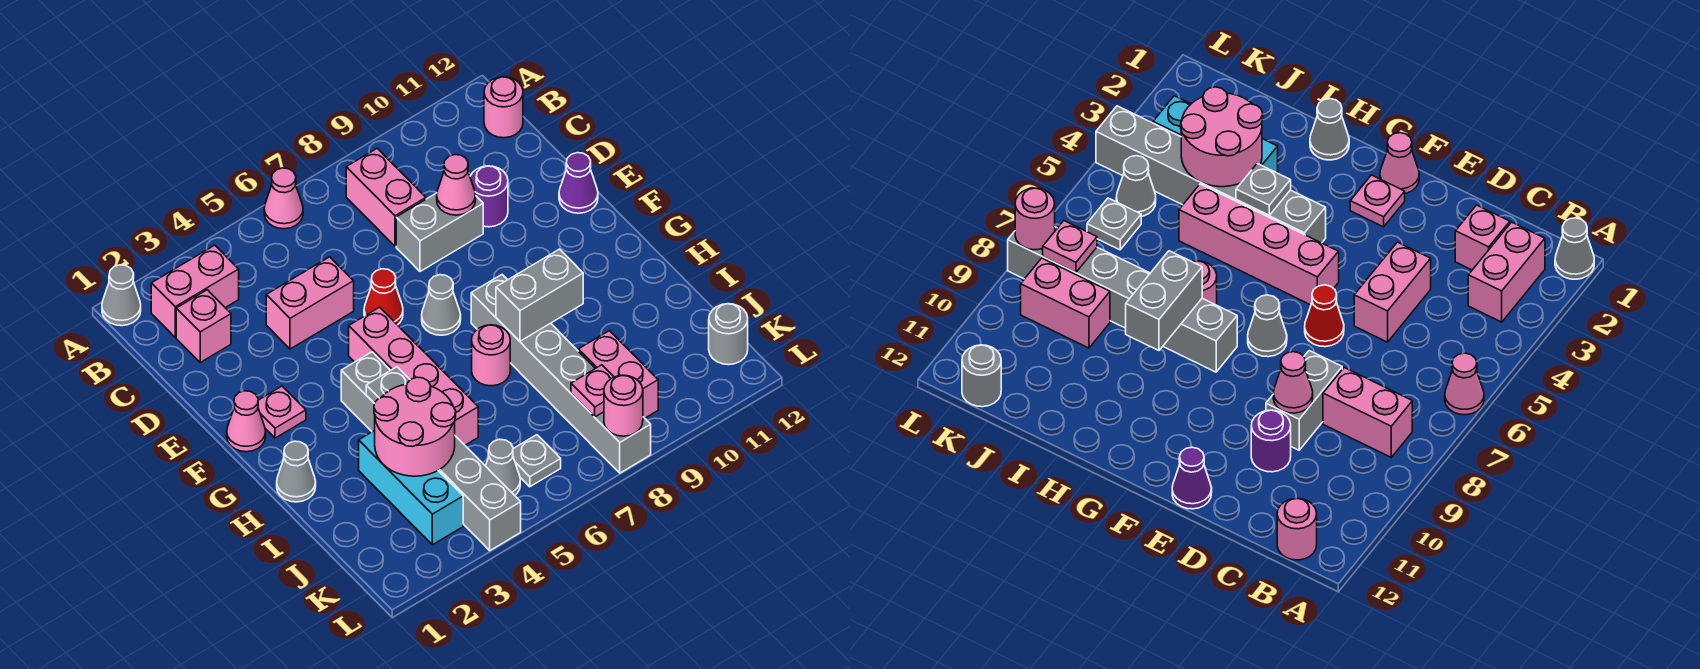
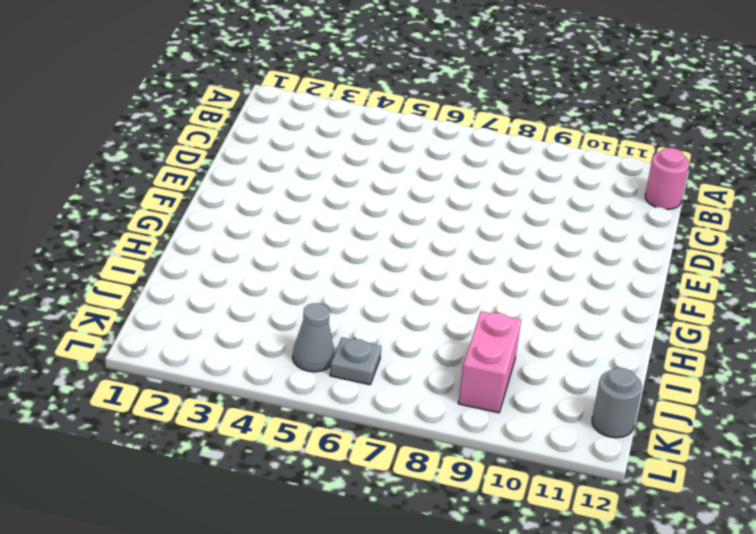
none -> grey 1x1 cone [102,265,141,326]
none -> pink 1x1 cone [264,168,303,229]
none -> pink 1x2 brick [151,245,239,337]
none -> pink 1x2 brick [346,148,426,246]

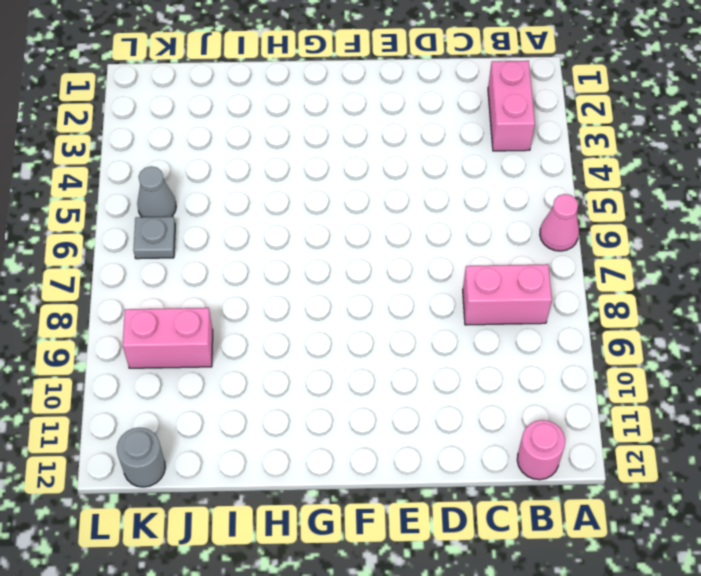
none -> grey 1x1 cone [102,265,141,326]
none -> pink 1x1 brick [176,290,231,362]
none -> pink 1x2 brick [266,257,354,349]
none -> grey 1x2 brick [396,193,483,271]

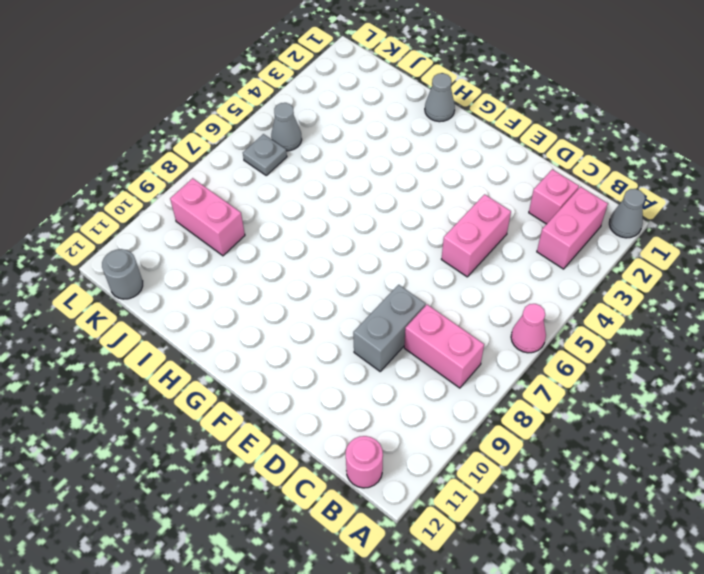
none -> purple 1x1 round brick [470,166,508,227]
none -> red 1x1 cone [364,269,403,325]
none -> purple 1x1 cone [559,153,598,213]
none -> pink 1x1 cone [227,391,266,452]

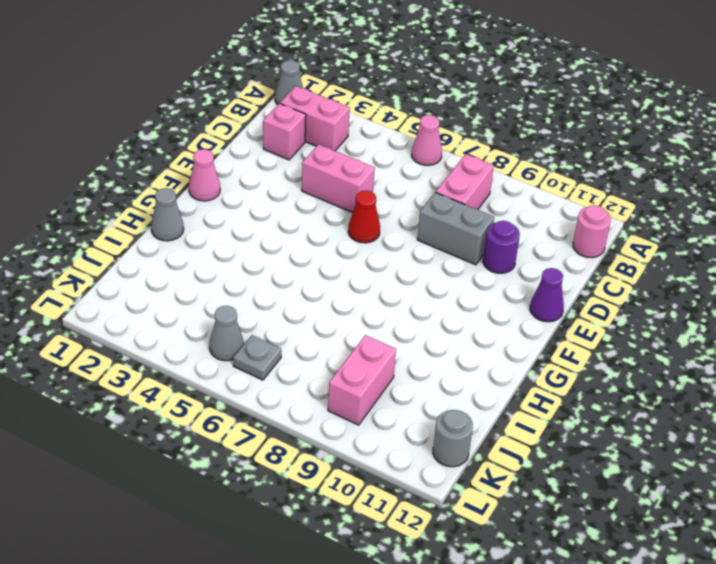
none -> pink 1x1 plate [258,386,306,438]
none -> pink 1x4 brick [349,307,478,445]
none -> grey 1x1 cone [422,275,461,335]
none -> grey 1x6 brick [341,352,521,551]

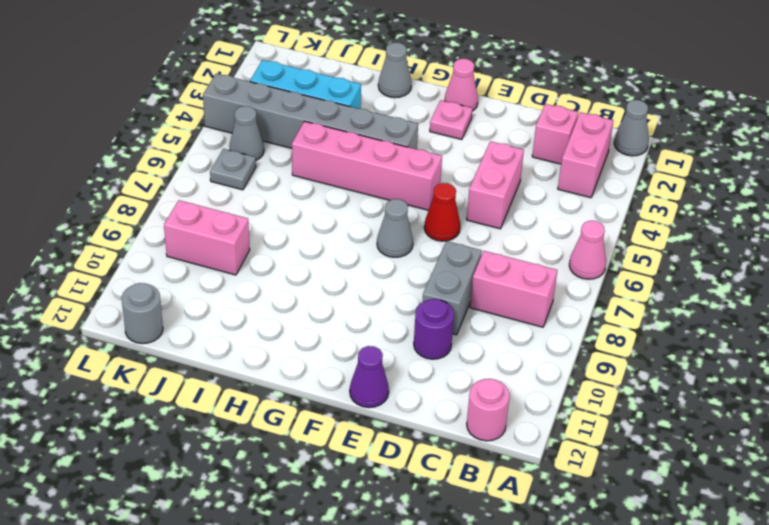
none -> grey 1x6 brick [471,275,651,473]
none -> pink 1x1 round brick [472,325,510,386]
none -> pink 1x1 cone [437,155,476,215]
none -> grey 1x1 plate [366,367,410,403]

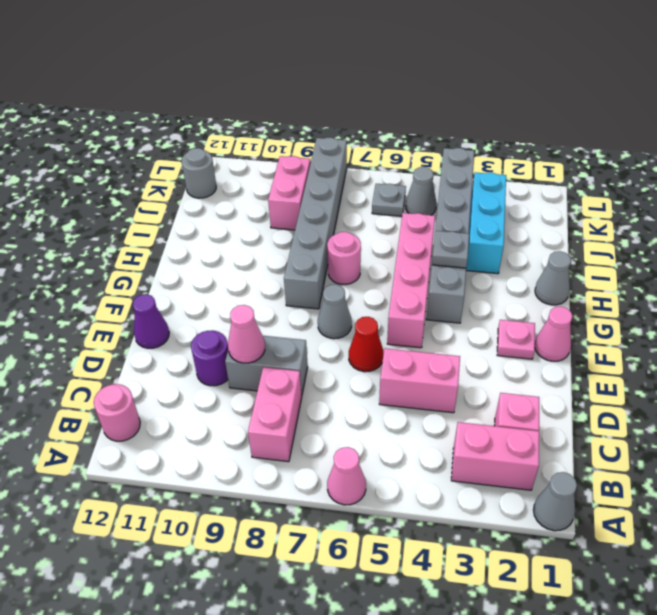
none -> grey 1x2 brick [496,249,583,341]
none -> pink 2x2 round brick [374,377,456,476]
none -> pink 1x1 plate [571,365,614,417]
none -> pink 1x1 round brick [604,375,643,436]

